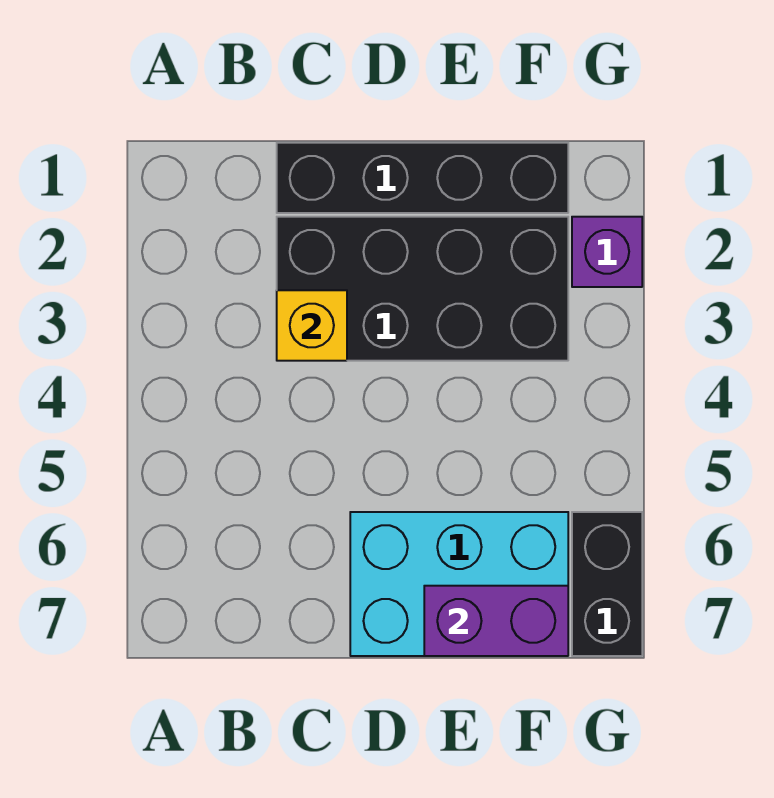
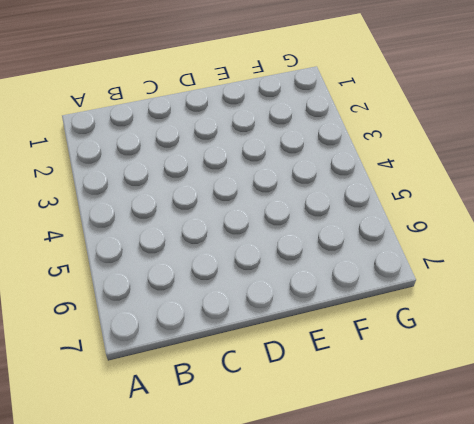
none -> black 1x4 brick [277,143,568,213]
none -> black 2x4 brick [277,217,568,361]

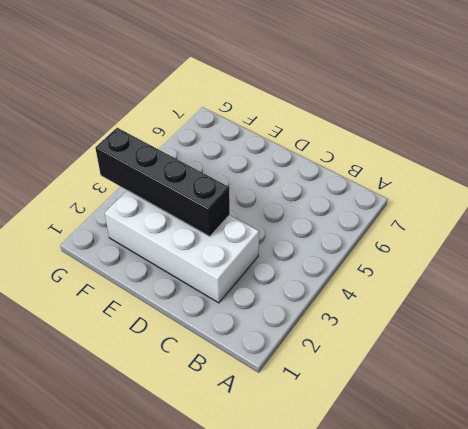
white 2x4 brick [105,190,259,303] -> black 2x4 brick [277,217,568,361]
black 1x4 brick [95,128,230,236] -> black 1x4 brick moved to [277,143,568,213]
none -> cyan 2x3 brick [350,512,568,656]
none -> purple 1x1 brick [572,217,642,287]

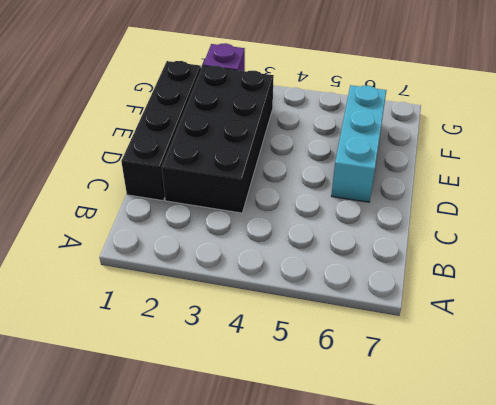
cyan 1x3 brick [331,85,386,202] -> cyan 2x3 brick [350,512,568,656]
none -> black 1x2 brick [572,512,642,656]
none -> yellow 1x1 brick [277,290,347,361]

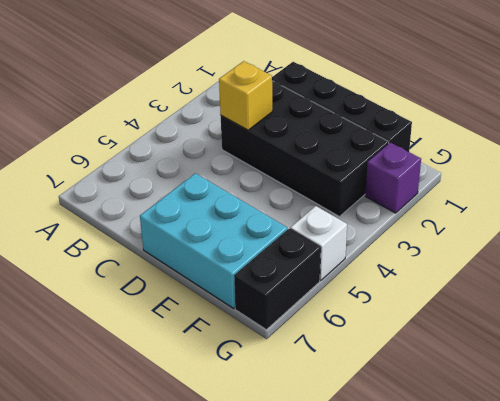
white 1x1 brick [290,206,347,281] -> none
none -> purple 1x2 brick [424,586,568,656]

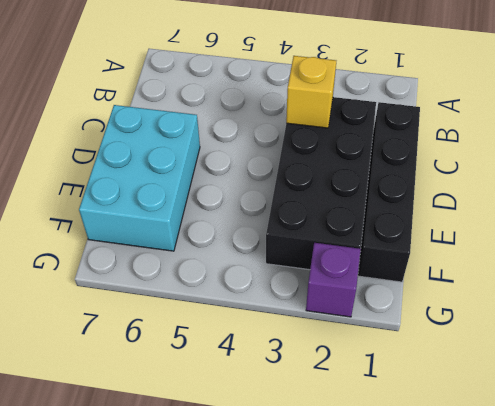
none -> black 1x2 brick [572,512,642,656]
none -> purple 1x2 brick [424,586,568,656]

